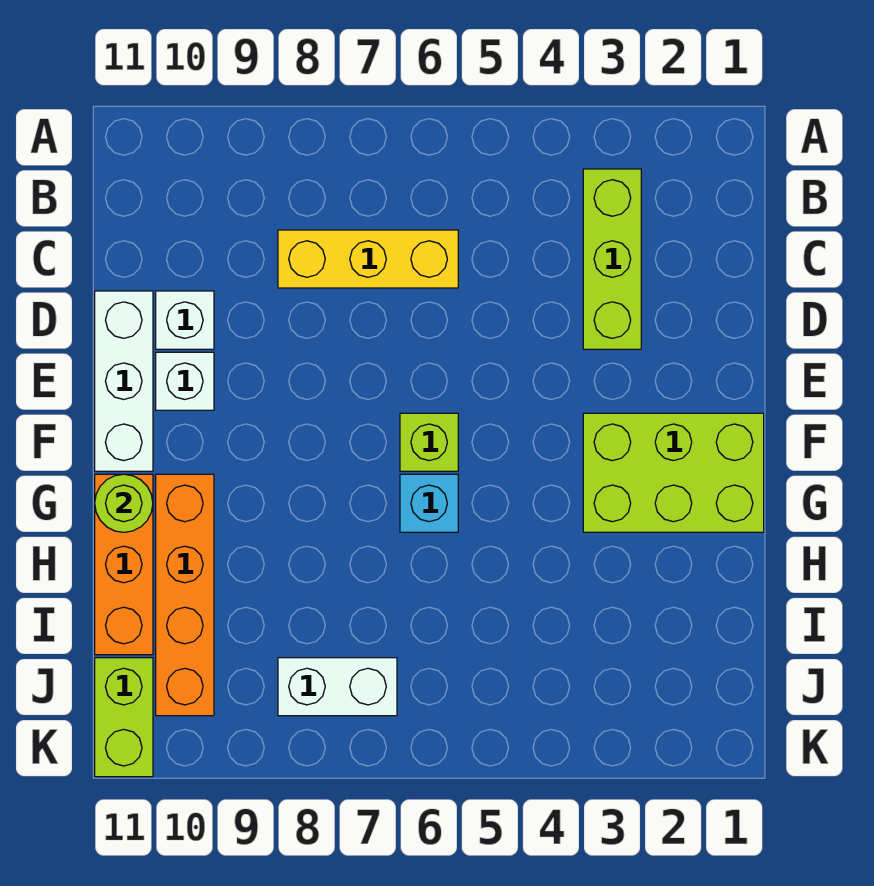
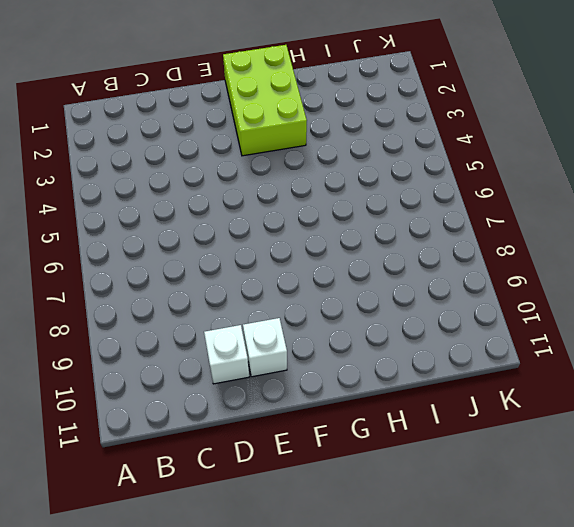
none -> lime 1x3 brick [583,169,641,349]
none -> yellow 1x3 brick [278,230,458,288]
none -> white 1x3 brick [95,291,153,471]

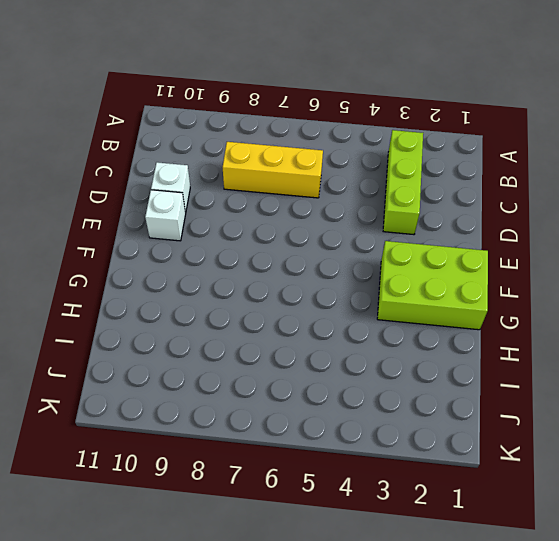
none -> white 1x3 brick [95,291,153,471]
none -> lime 1x1 brick [400,413,458,471]
none -> cyan 1x1 brick [400,474,458,532]

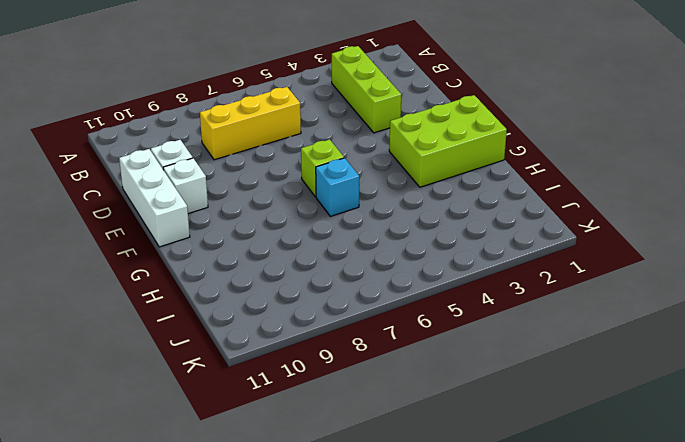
none -> orange 1x4 brick [156,474,214,716]
none -> orange 1x3 brick [95,474,153,655]
none -> white 1x2 brick [278,658,397,716]

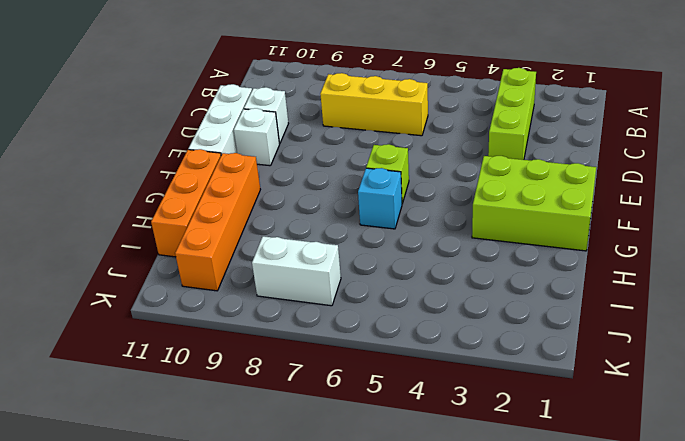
none -> lime 1x2 brick [95,658,153,777]
none -> lime 1x1 round brick [95,474,153,532]

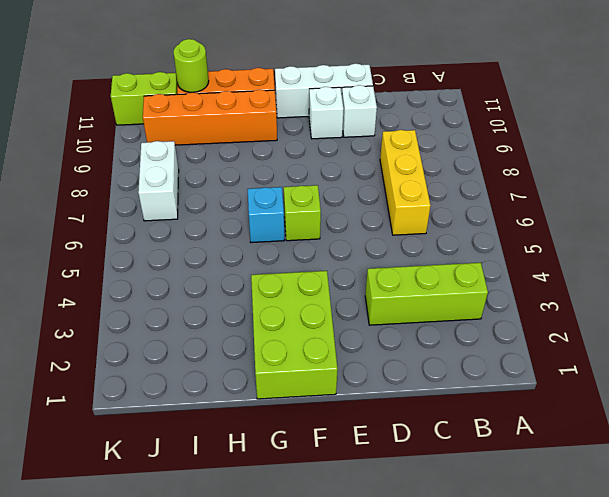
lime 1x1 round brick [173,39,209,92] -> lime 1x1 round brick moved to [95,474,153,532]

